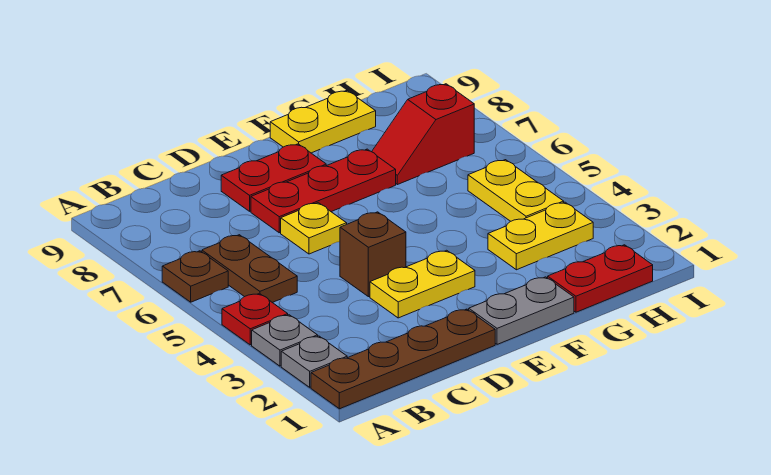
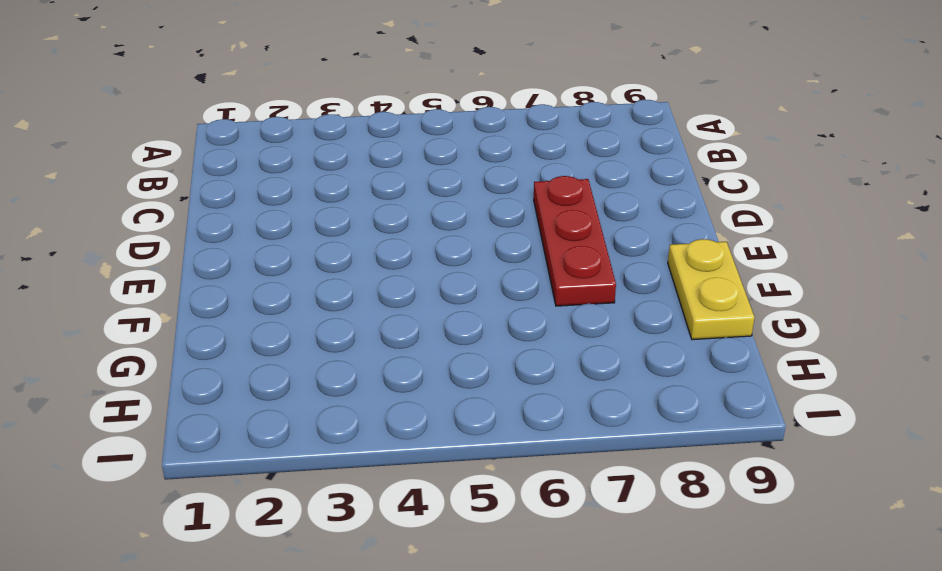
none -> brown 1x4 plate [311,309,495,409]
none -> grey 1x1 plate [281,336,347,387]
none -> grey 1x1 plate [252,315,318,366]

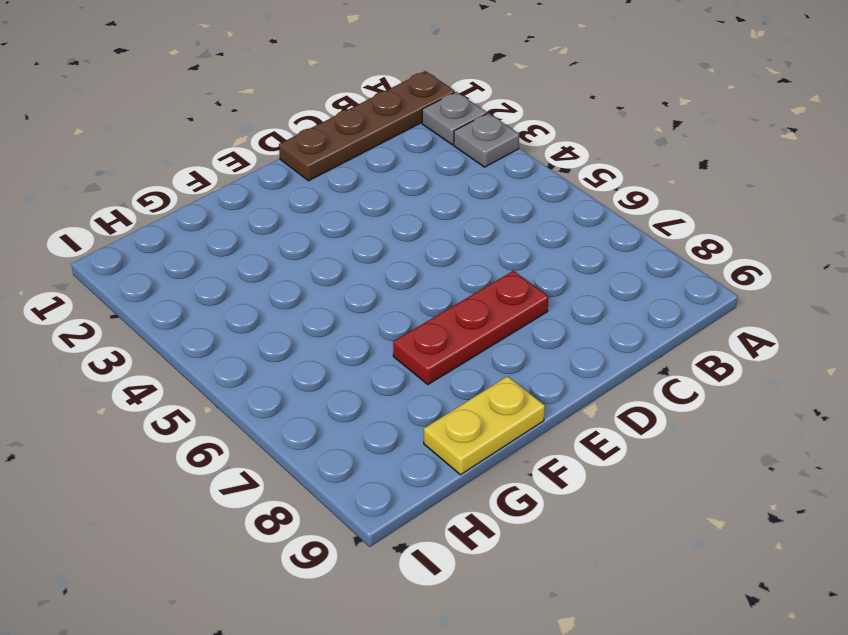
none -> red 1x1 plate [222,293,288,345]
none -> brown 1x1 plate [162,251,228,302]
none -> brown 1x2 plate [202,235,297,303]

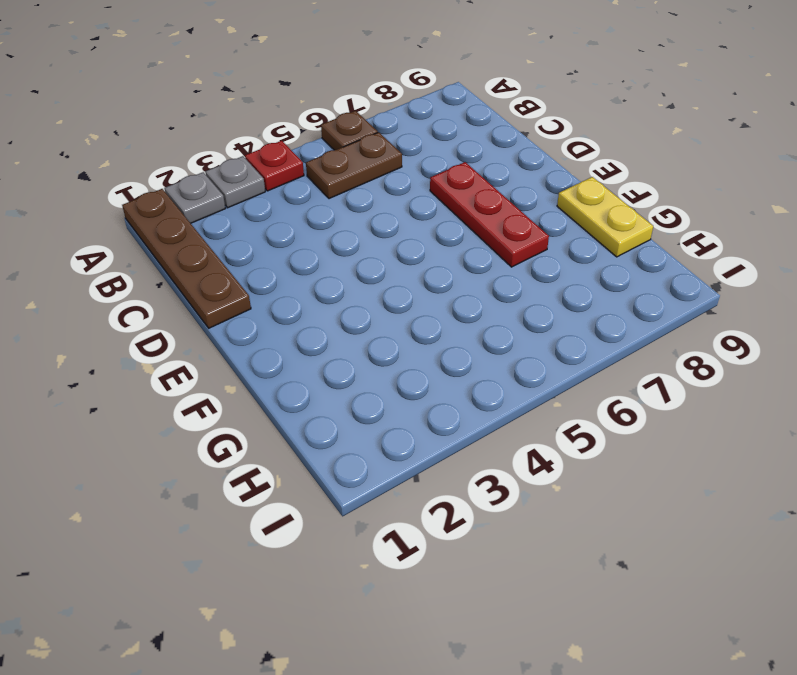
none -> yellow 1x2 plate [370,250,475,318]
none -> brown 1x1 brick [340,212,406,297]
none -> yellow 1x1 plate [281,203,347,254]

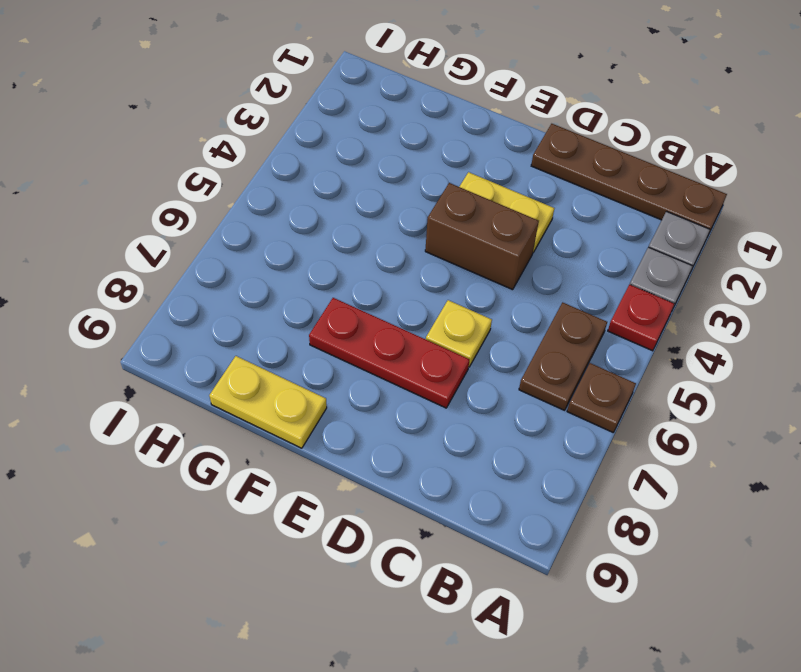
brown 1x2 brick [425,183,539,290] -> brown 1x1 brick [340,212,406,297]
none -> red 1x2 plate [221,144,326,211]
none -> grey 1x2 plate [469,277,574,344]
none -> red 1x2 plate [548,245,653,312]

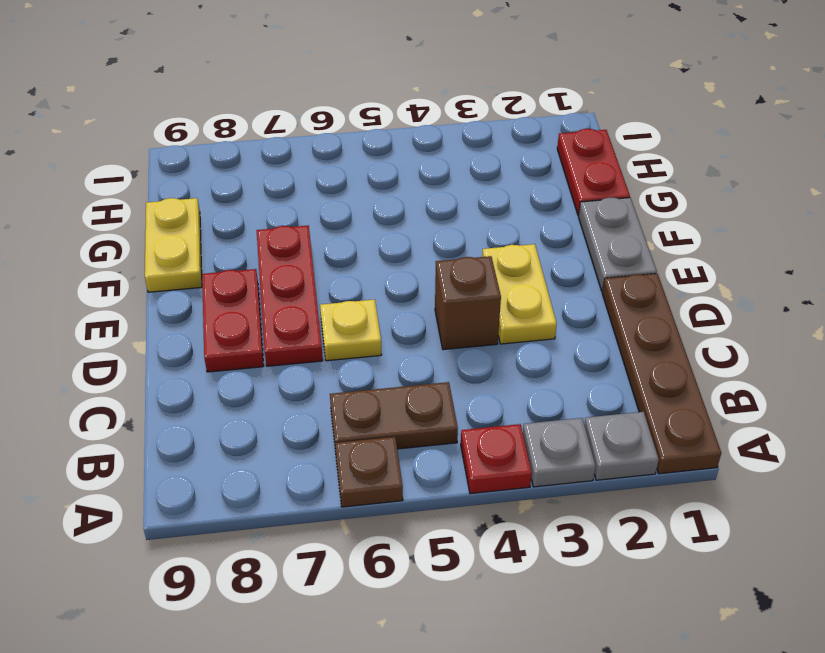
none -> yellow 1x2 plate [488,202,593,270]
none -> red 1x2 slope [372,84,474,185]
none -> yellow 1x2 plate [468,160,564,221]

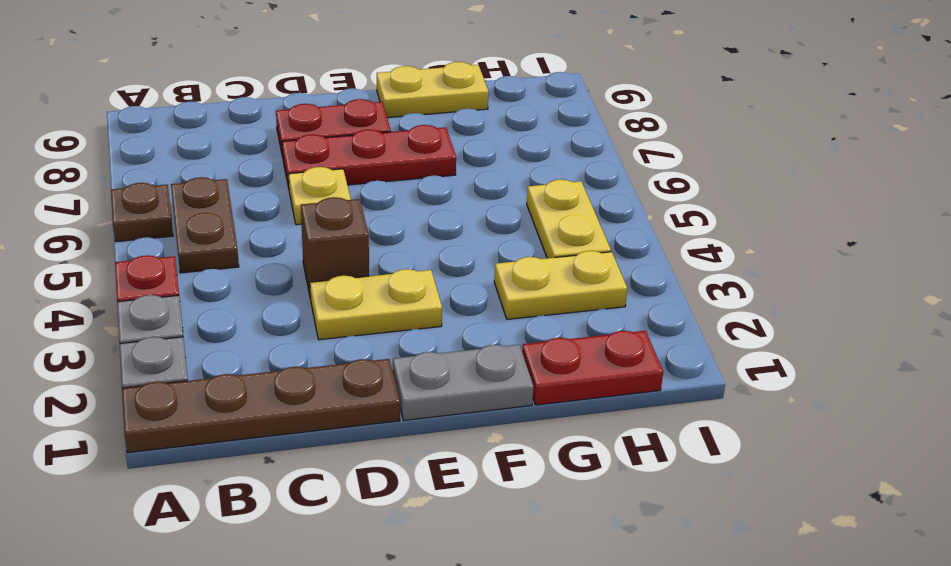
none -> red 1x2 slope [372,84,474,185]

